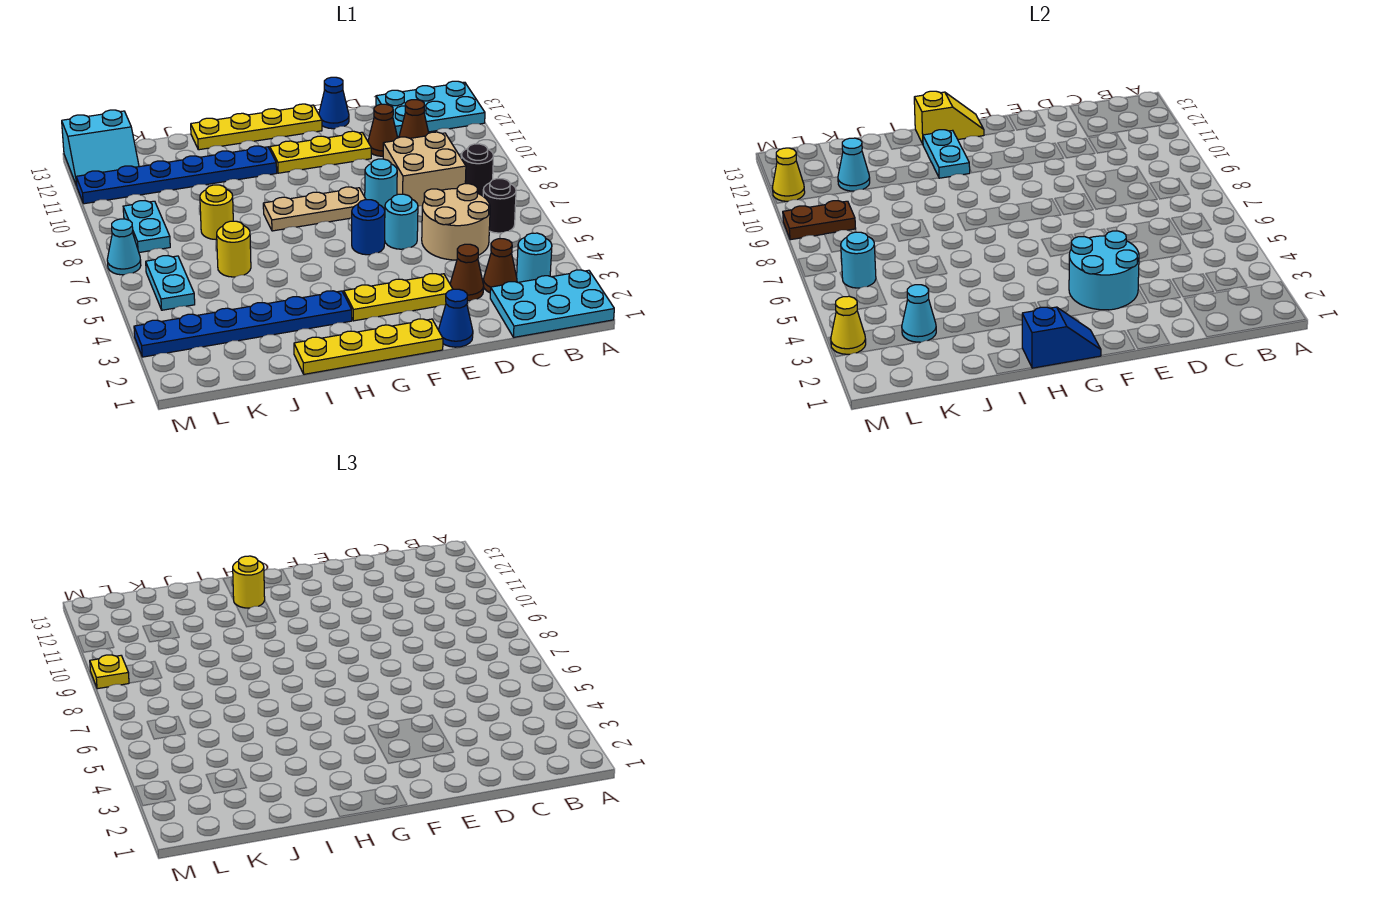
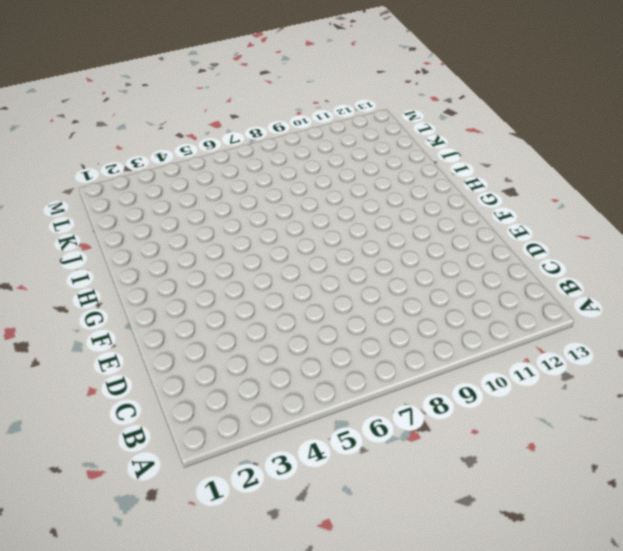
none -> cyan 2x3 plate [490,270,614,337]
none -> cyan 2x3 plate [376,81,485,137]
none -> cyan 1x1 round brick [517,233,552,282]
none -> black 1x1 round brick [483,179,516,233]

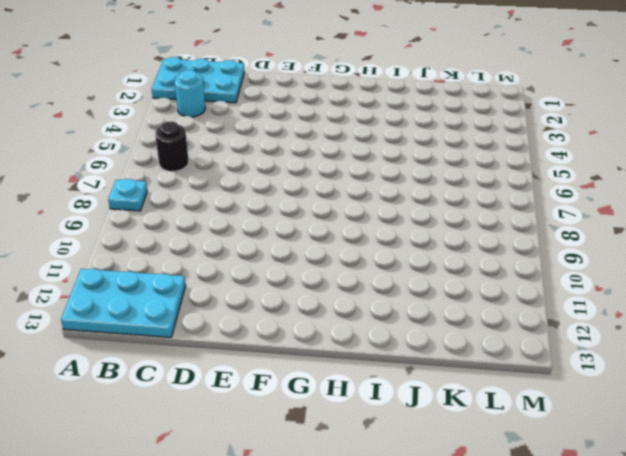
cyan 1x1 plate [108,179,147,211] -> none
none -> black 1x1 round brick [461,144,494,196]
none -> brown 1x1 cone [483,239,517,293]
none -> tan 2x2 round brick [422,184,490,260]
none -> tan 2x2 brick [383,132,466,206]

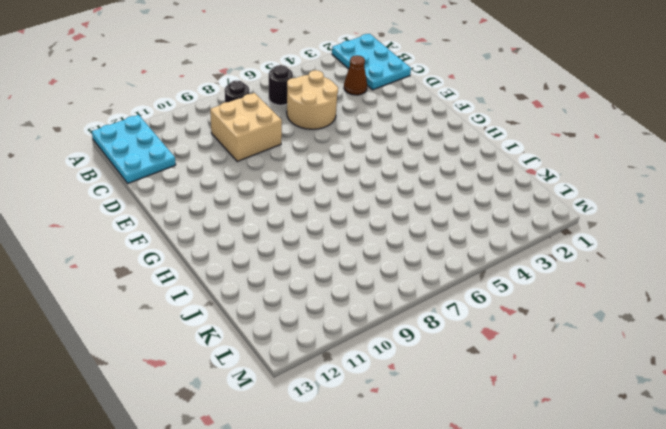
none -> cyan 1x1 round brick [517,233,552,282]
none -> brown 1x1 cone [399,100,429,138]
none -> brown 1x1 cone [450,244,484,301]
none -> brown 1x1 cone [368,104,398,156]

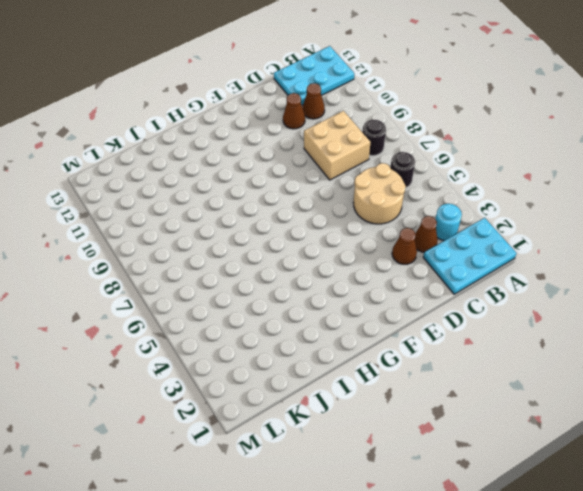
none -> blue 1x1 cone [439,289,473,347]
none -> yellow 1x3 plate [344,274,453,321]
none -> cyan 1x1 round brick [385,194,418,249]
none -> cyan 1x1 round brick [365,159,397,210]

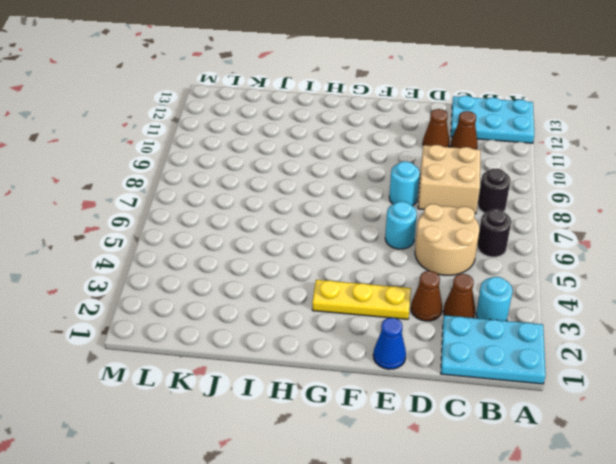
none -> yellow 1x3 plate [270,131,371,173]
none -> blue 1x1 cone [319,77,349,129]
none -> yellow 1x4 plate [294,319,443,374]
none -> blue 1x1 round brick [352,200,385,255]

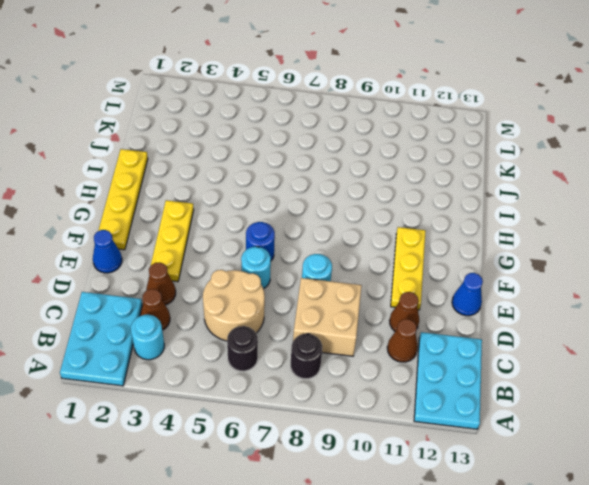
none -> tan 1x3 plate [263,187,366,231]
none -> yellow 1x4 plate [191,104,322,150]
none -> blue 1x6 plate [134,291,352,357]
none -> blue 1x6 plate [76,146,277,204]

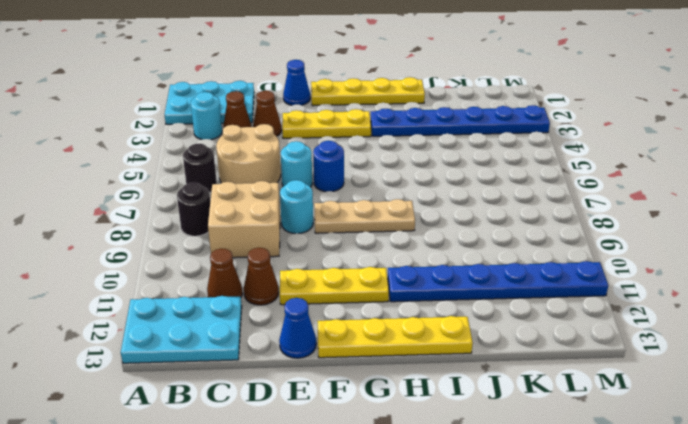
none -> yellow 1x1 round brick [217,221,251,277]
none -> yellow 1x1 round brick [200,185,233,240]
none -> cyan 1x2 plate [146,256,195,310]
none -> cyan 1x2 plate [123,201,170,253]

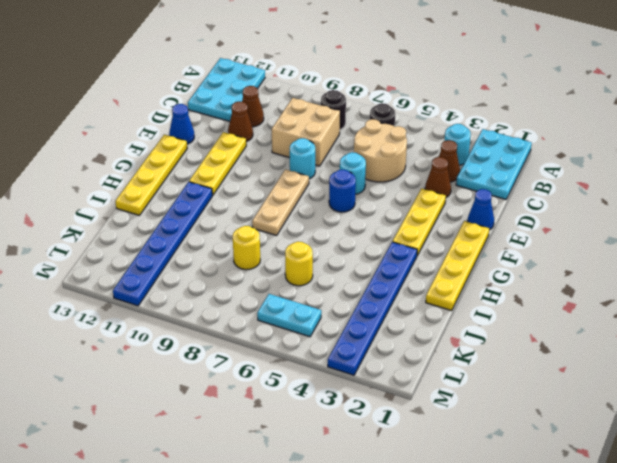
none -> cyan 1x2 plate [123,201,170,253]
none -> cyan 2x2 slope [62,110,139,186]
none -> cyan 1x1 cone [107,219,141,275]
none -> cyan 2x2 round brick [1069,231,1139,310]

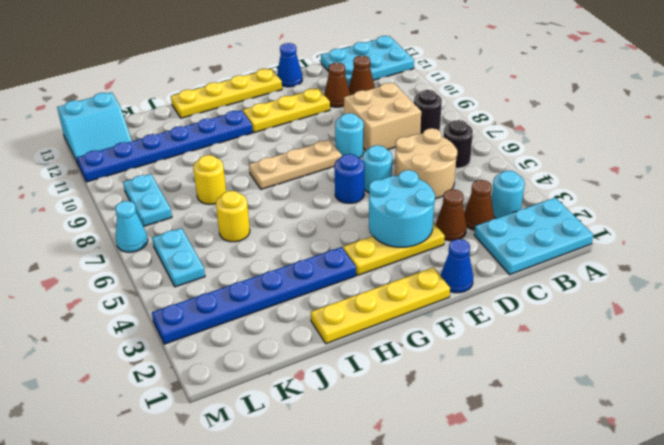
none -> blue 1x2 slope [1022,307,1101,368]
none -> yellow 1x2 slope [914,91,984,144]
none -> cyan 1x2 plate [923,130,970,178]
none -> cyan 1x1 cone [902,285,936,342]

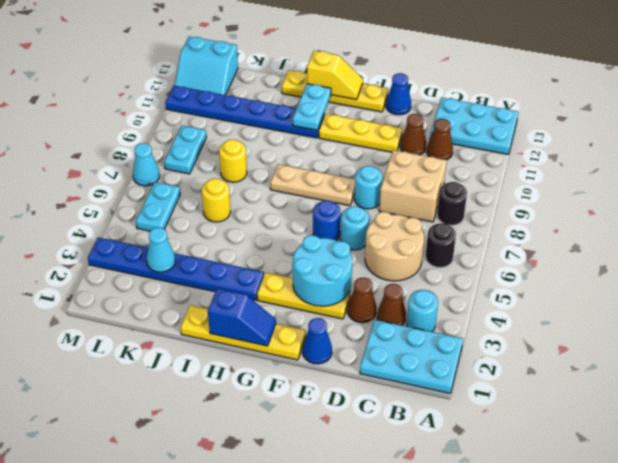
none -> cyan 1x1 cone [838,138,870,191]
none -> cyan 1x1 round brick [841,232,876,288]
none -> brown 1x2 plate [783,201,856,240]
none -> yellow 1x1 cone [831,296,866,355]

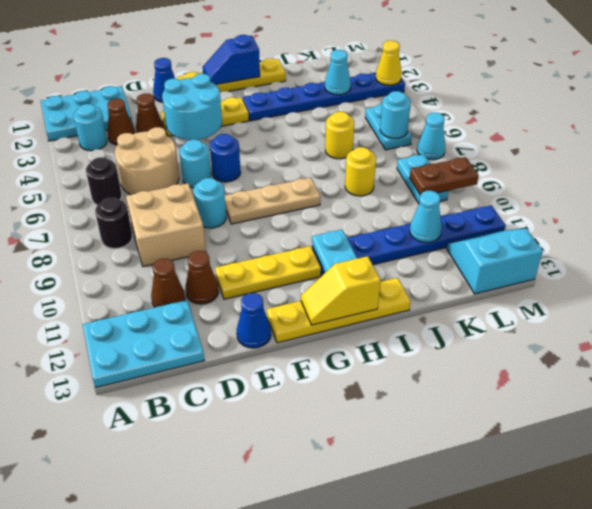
none -> yellow 1x1 cone [773,148,805,202]
none -> yellow 1x1 round brick [233,556,265,608]
none -> yellow 1x1 plate [90,655,129,689]

